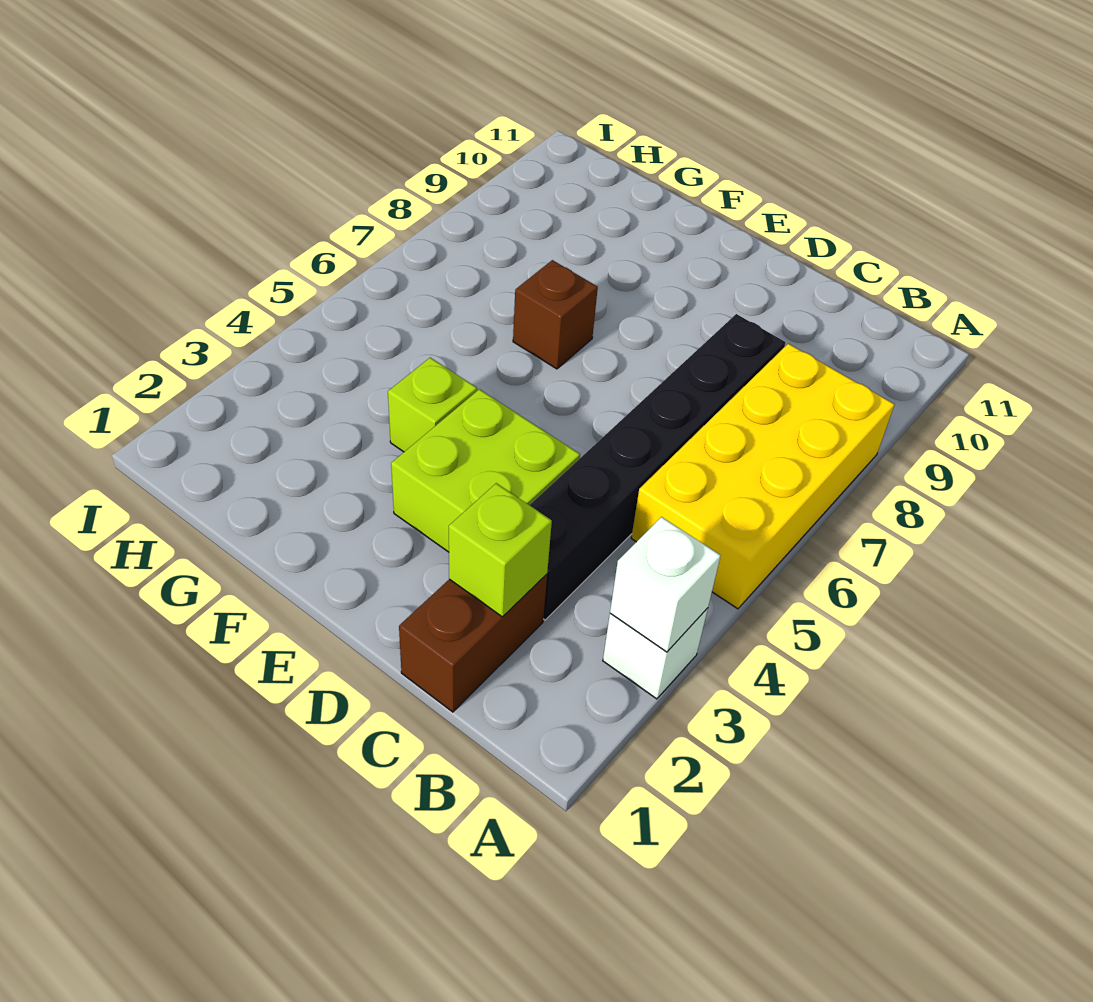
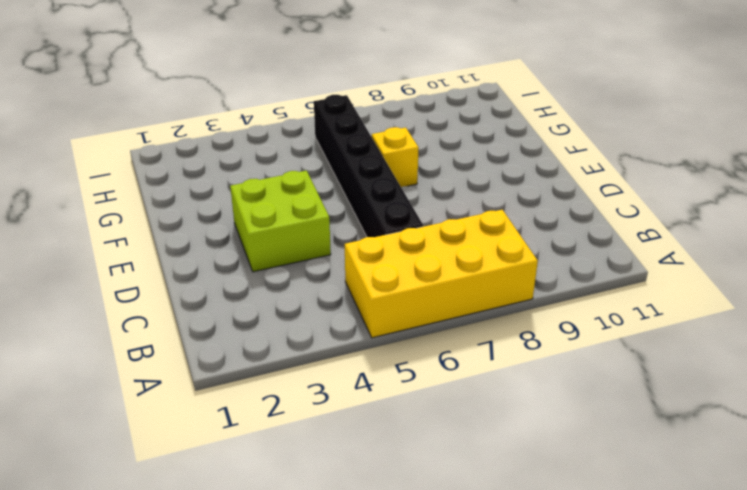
black 1x6 brick [314,95,423,237] -> black 1x6 brick turned to [530,314,786,620]
yellow 1x1 brick [372,127,419,187] -> brown 1x1 brick [513,260,598,369]
none -> white 1x1 brick [603,608,708,699]
none -> brown 1x2 brick [399,574,547,712]

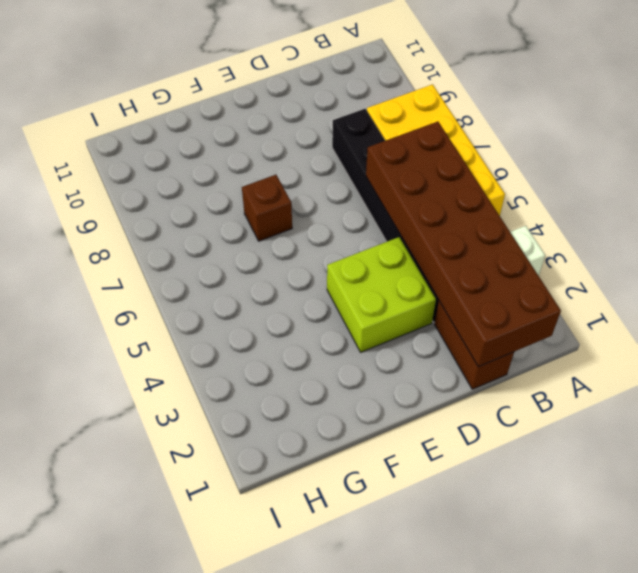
brown 2x6 brick [366,122,561,367] -> lime 1x1 brick [449,483,552,617]
none -> lime 1x1 brick [388,358,477,452]
none -> white 1x1 brick [610,517,721,652]

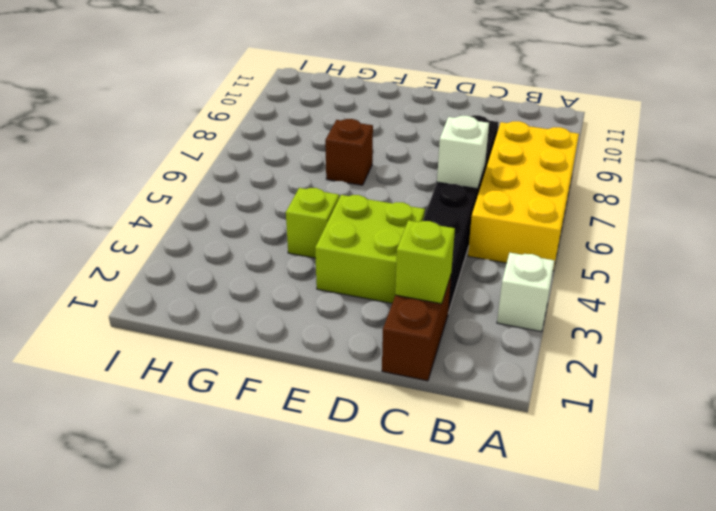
white 1x1 brick [437,116,489,189] -> white 1x1 brick moved to [610,517,721,652]

